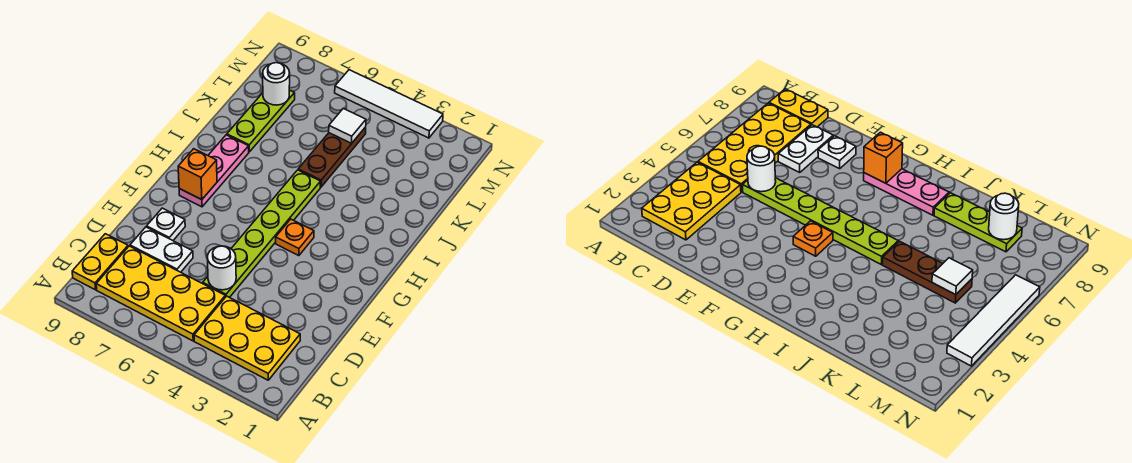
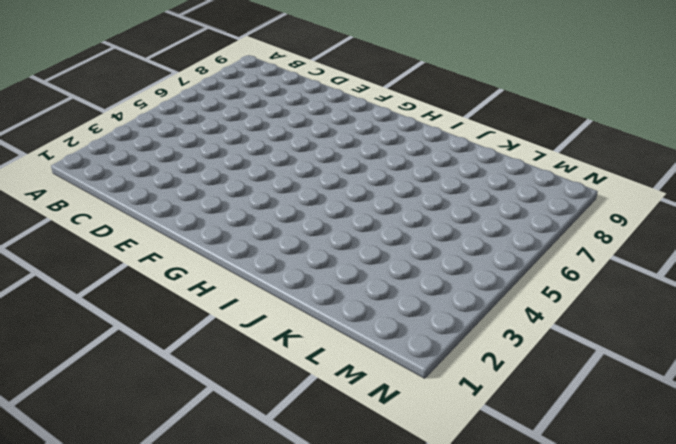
none -> yellow 2x3 plate [194,296,300,380]
none -> yellow 2x4 plate [96,246,225,341]
none -> yellow 1x2 plate [72,234,128,290]

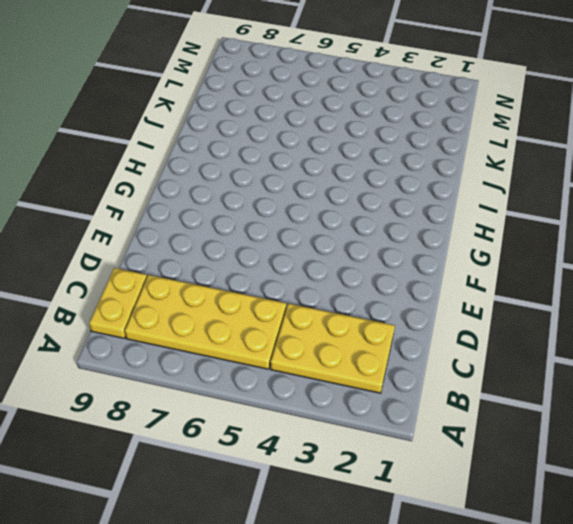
none -> lime 1x6 plate [203,170,320,298]
none -> white 1x2 plate [130,227,193,272]
none -> white 1x1 plate [147,208,185,240]

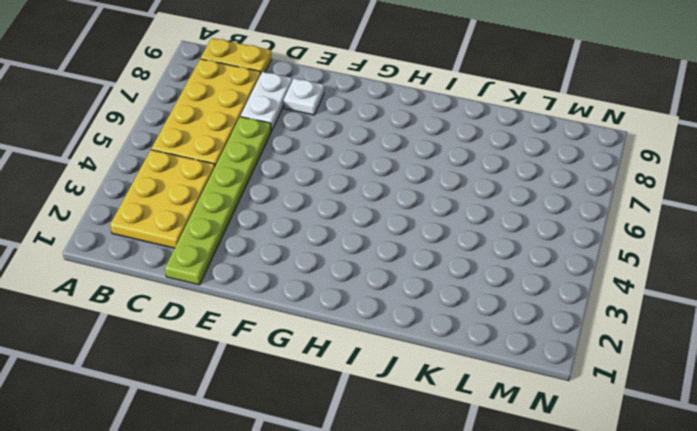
lime 1x6 plate [165,117,271,285] -> lime 1x6 plate turned to [203,170,320,298]
none -> orange 1x1 plate [276,219,314,256]
none -> pink 1x3 plate [179,135,249,207]
none -> brown 1x3 plate [298,127,366,187]

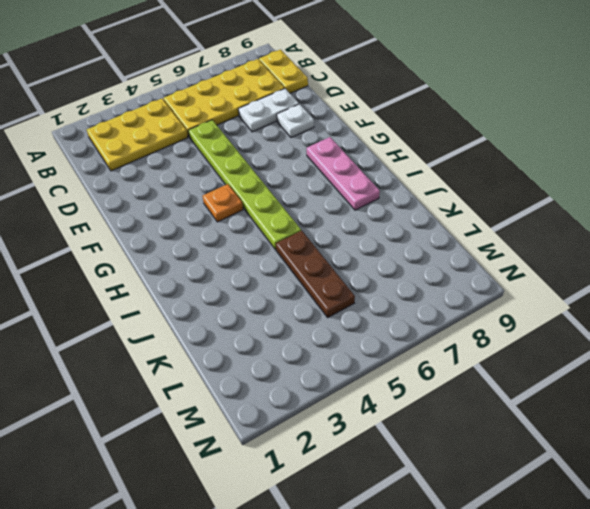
none -> lime 1x3 plate [227,90,295,152]
none -> white 1x4 tile [335,70,443,138]
none -> white 1x1 round brick [207,246,236,290]

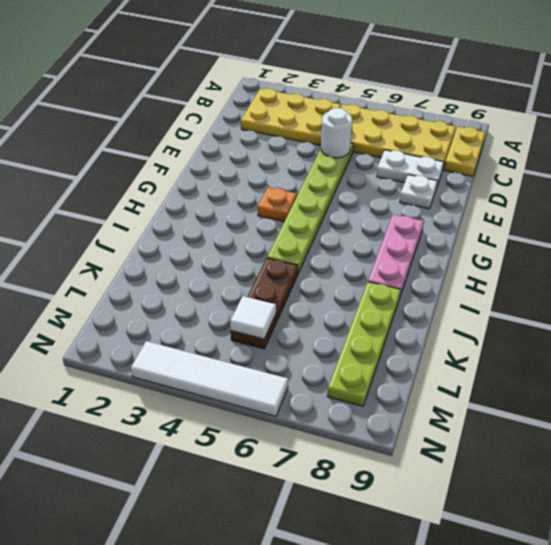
lime 1x4 plate [327,282,401,406] -> lime 1x3 plate [227,90,295,152]
none -> orange 1x1 brick [178,149,217,200]
none -> white 1x1 round brick [263,63,290,105]

